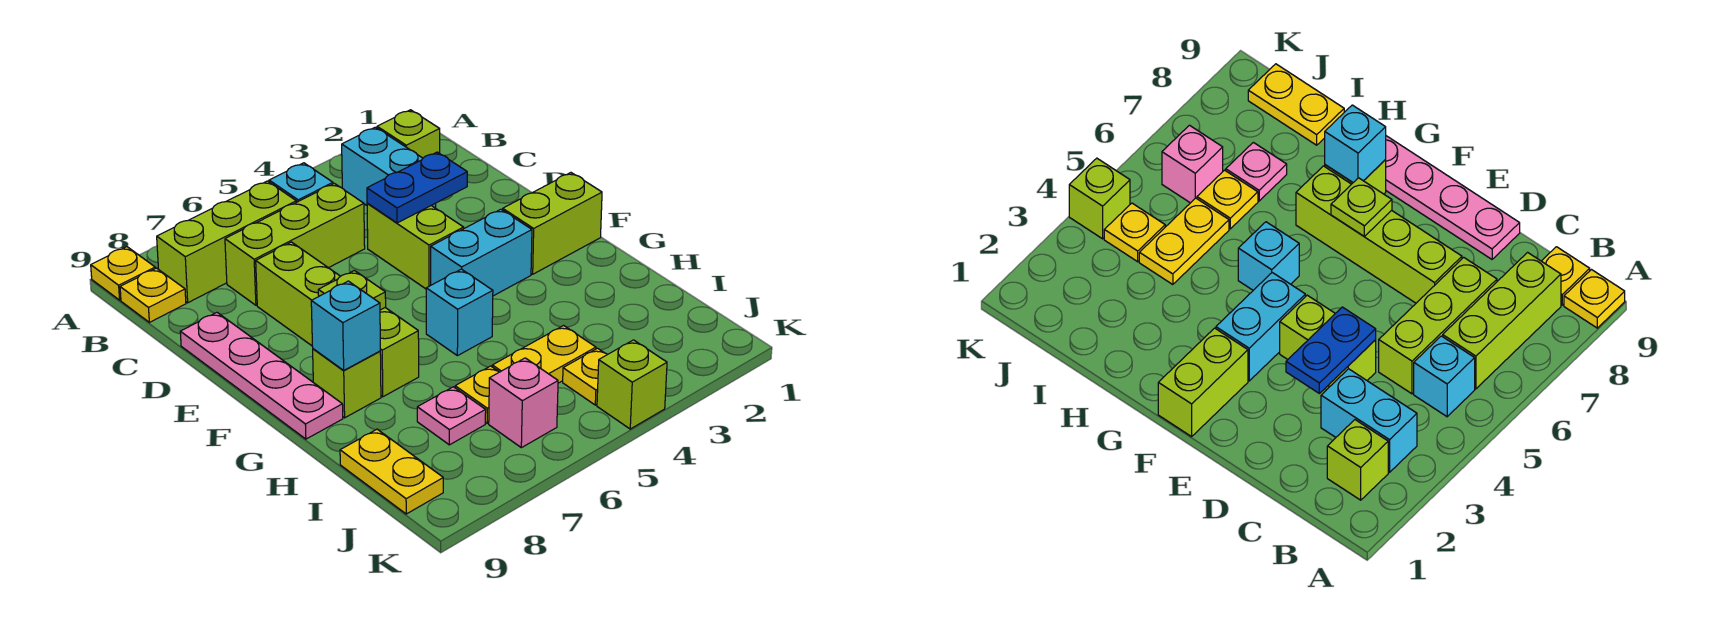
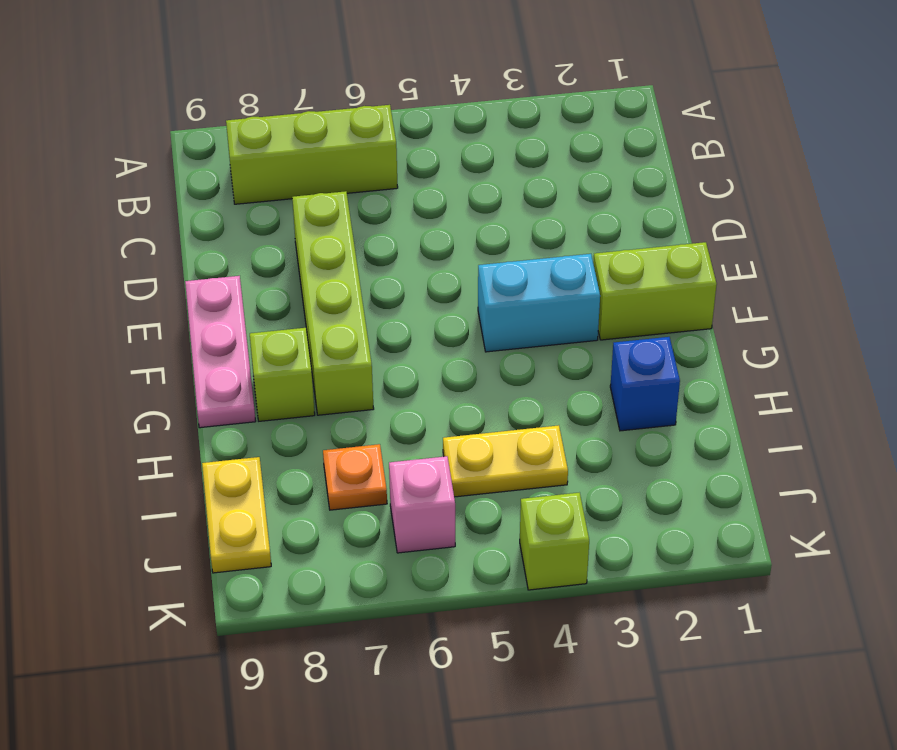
pink 1x3 plate [185,276,256,428] -> pink 1x4 plate [180,313,343,439]
blue 1x1 brick [610,337,680,431] -> none
orange 1x1 plate [323,444,387,510] -> pink 1x1 plate [417,387,486,445]
none -> yellow 1x1 plate [91,247,155,300]
none -> lime 1x1 brick [377,110,440,158]
none -> cyan 1x2 brick [342,127,436,208]

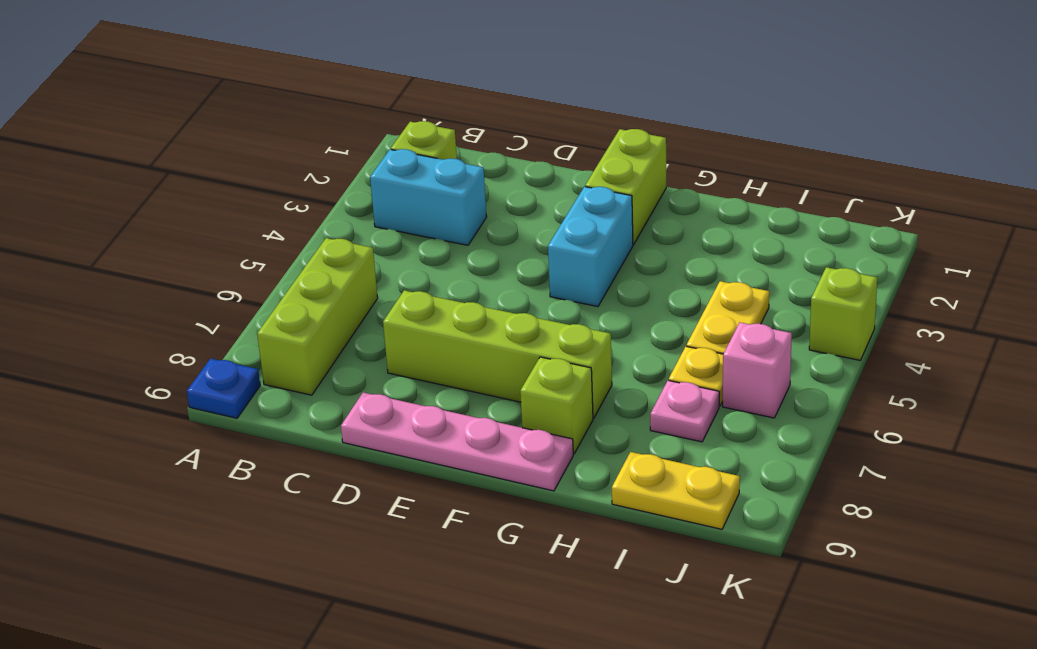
blue 1x1 plate [187,359,260,418] -> yellow 1x1 plate [91,247,155,300]
none -> cyan 1x1 brick [269,163,333,202]
none -> yellow 1x1 plate [120,268,186,322]
none -> lime 1x3 brick [225,183,365,305]

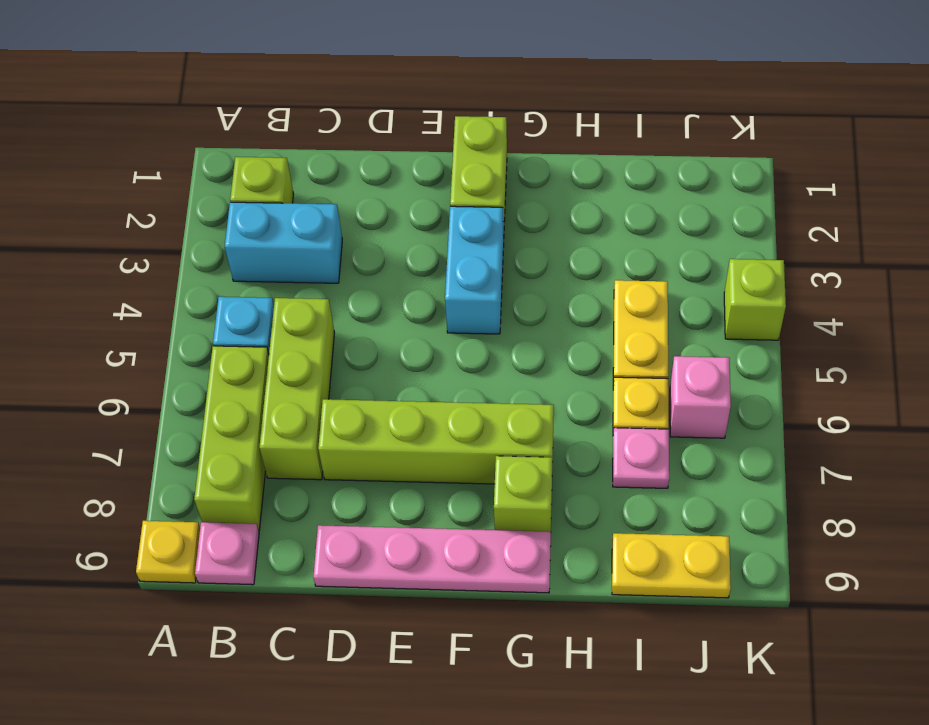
pink 1x1 plate [195,522,259,585] -> yellow 1x1 plate [120,268,186,322]
none -> lime 1x2 brick [367,203,464,289]
none -> cyan 1x1 brick [426,269,493,356]
none -> yellow 1x1 plate [563,348,607,405]

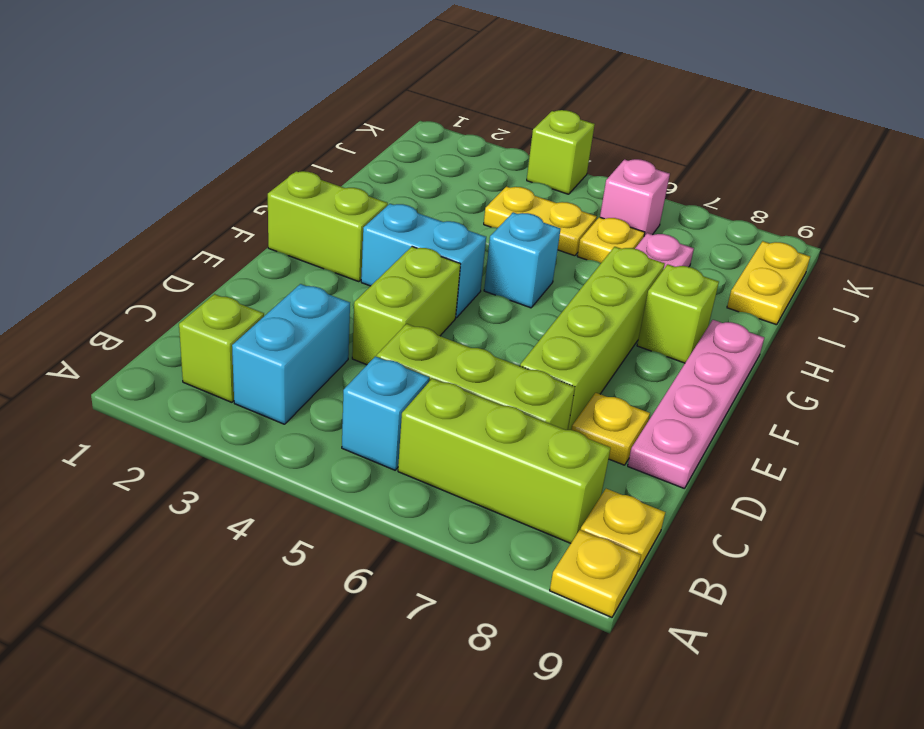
yellow 1x1 plate [572,393,650,465] -> yellow 1x1 plate moved to [563,348,607,405]
none -> blue 1x2 plate [367,152,467,223]
none -> lime 1x1 plate [318,271,386,310]
none -> cyan 1x1 brick [311,281,380,370]

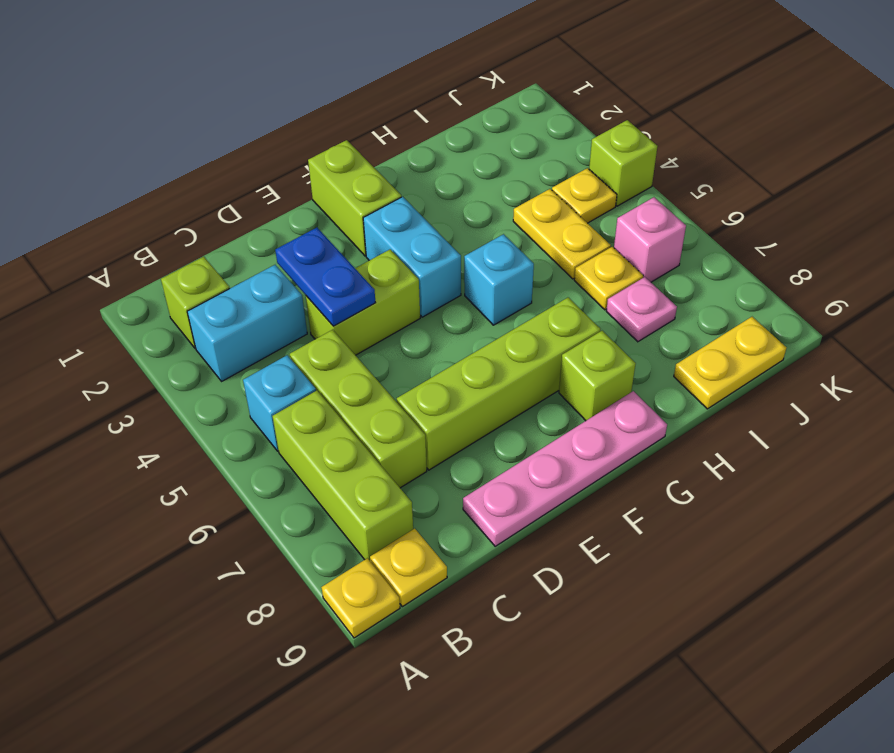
none -> lime 1x1 plate [318,271,386,310]
none -> cyan 1x1 brick [311,281,380,370]

